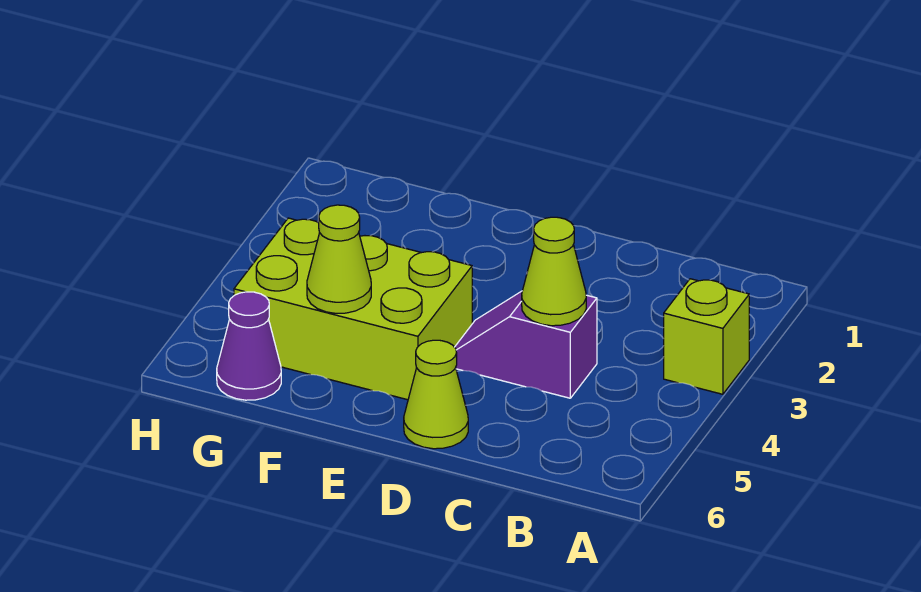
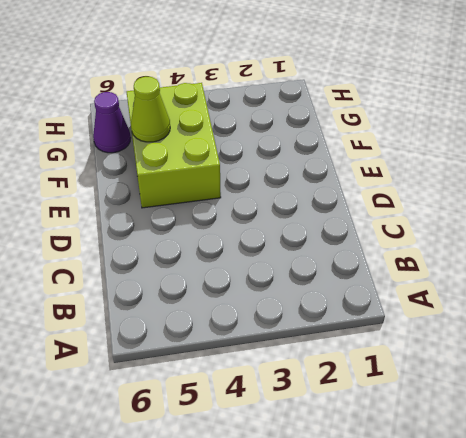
none -> lime 1x1 brick [664,279,749,394]
none -> purple 1x2 slope [455,291,597,398]

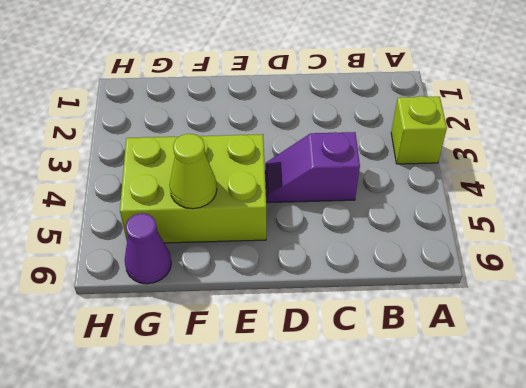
none -> lime 1x1 cone [404,340,468,449]
none -> lime 1x1 cone [522,217,586,326]

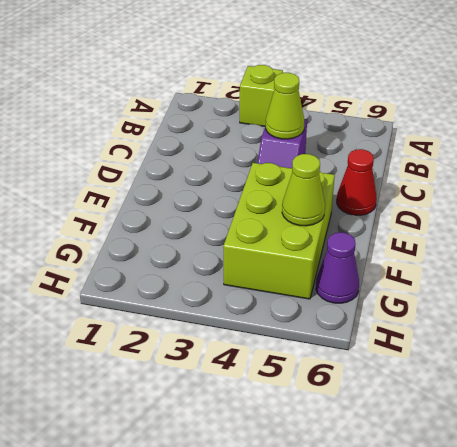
red 1x1 cone [337,149,377,215] -> lime 1x1 cone [404,340,468,449]

